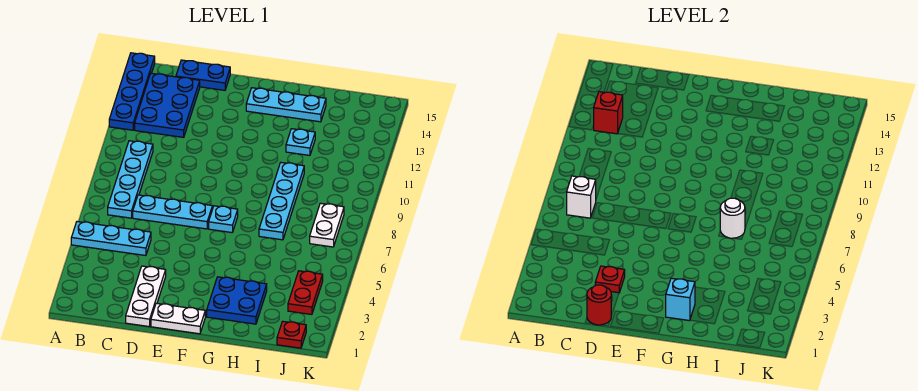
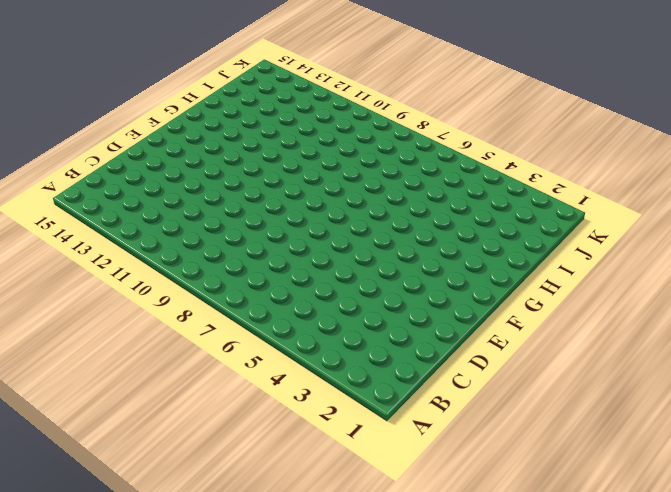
none -> cyan 1x3 plate [71,222,151,256]
none -> blue 1x4 plate [109,53,155,130]
none -> cyan 1x4 plate [108,141,153,218]

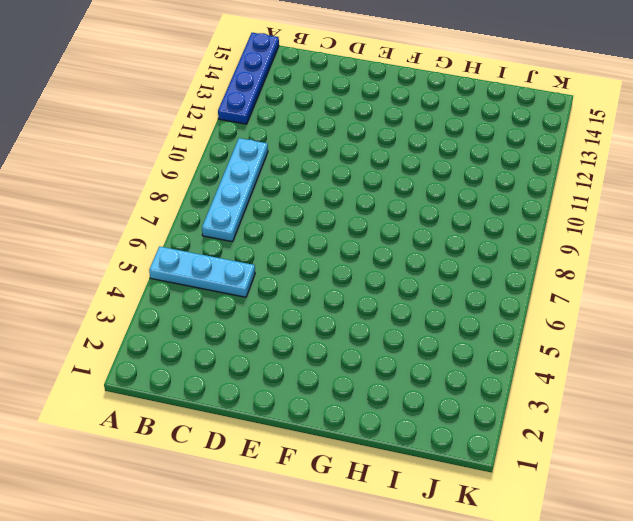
none -> blue 2x3 plate [135,73,200,137]
none -> cyan 1x3 plate [133,195,212,229]
none -> blue 1x2 plate [176,60,230,90]

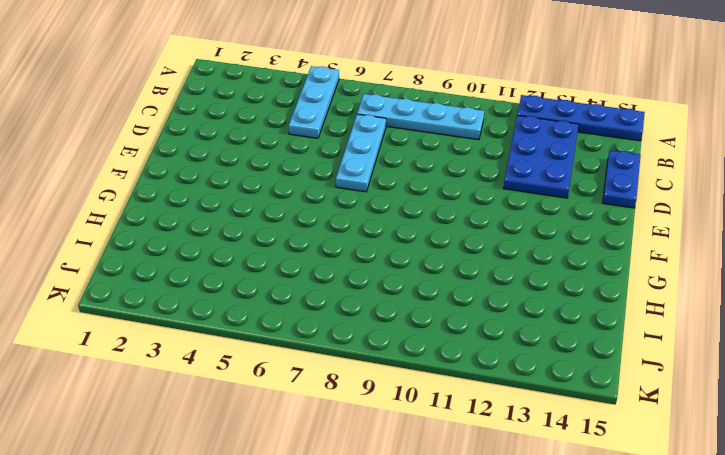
blue 2x3 plate [504,115,579,198] -> blue 2x3 plate turned to [135,73,200,137]
none -> white 1x3 plate [126,266,166,326]
none -> white 1x2 plate [151,303,205,334]
none -> cyan 1x1 plate [209,206,238,233]

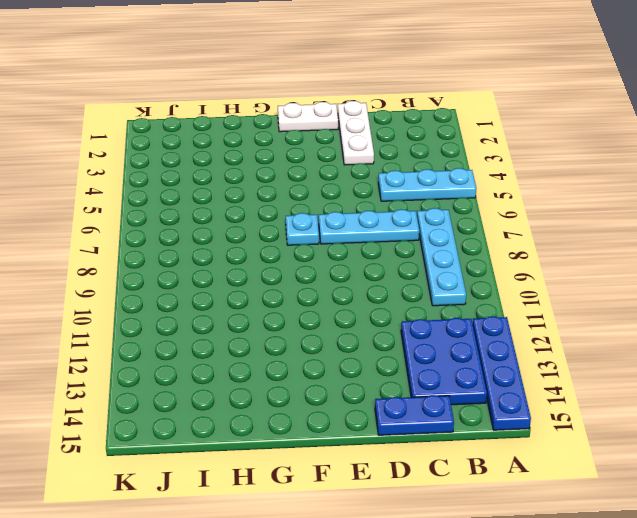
none -> cyan 1x3 plate [246,88,326,122]
none -> blue 2x2 plate [207,277,267,324]
none -> cyan 1x4 plate [259,163,304,240]

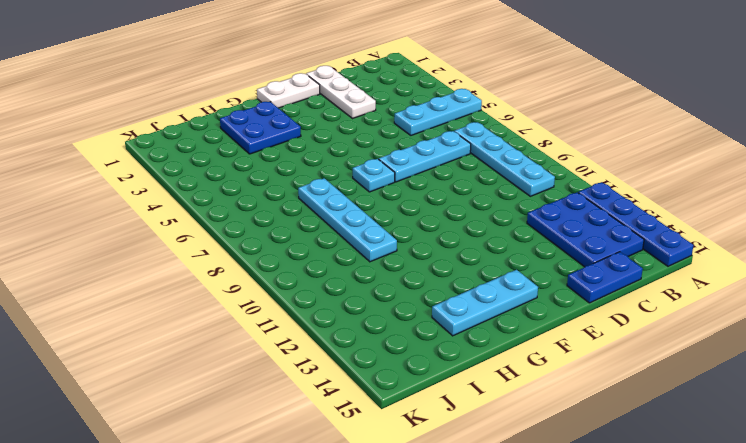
none -> cyan 1x1 plate [286,129,315,155]
none -> red 1x1 plate [277,321,306,348]
none -> red 1x2 plate [288,271,323,315]

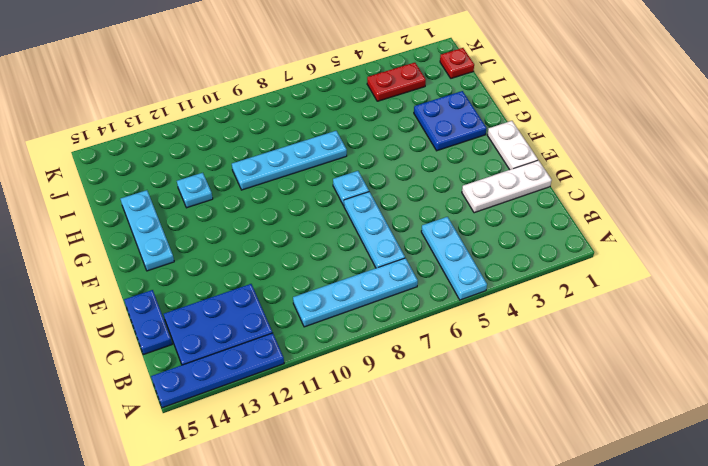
none -> white 1x2 plate [310,203,344,247]
none -> white 1x1 brick [567,176,596,218]
none -> red 1x1 brick [593,92,623,134]

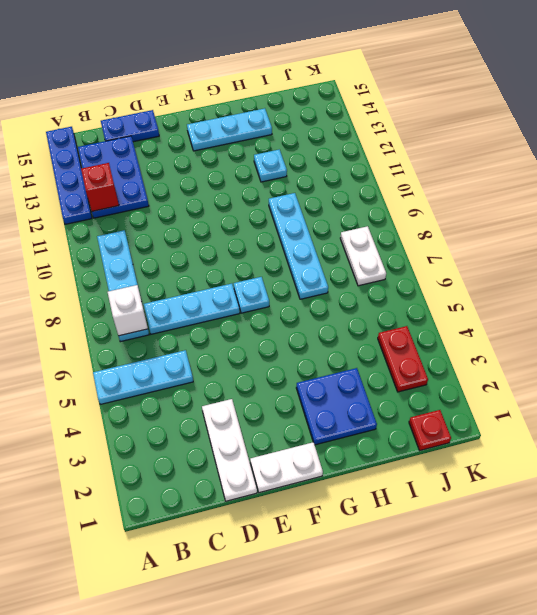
none -> red 1x1 round brick [587,285,611,325]
none -> red 1x1 plate [595,266,625,293]
none -> cyan 1x1 brick [666,278,695,321]

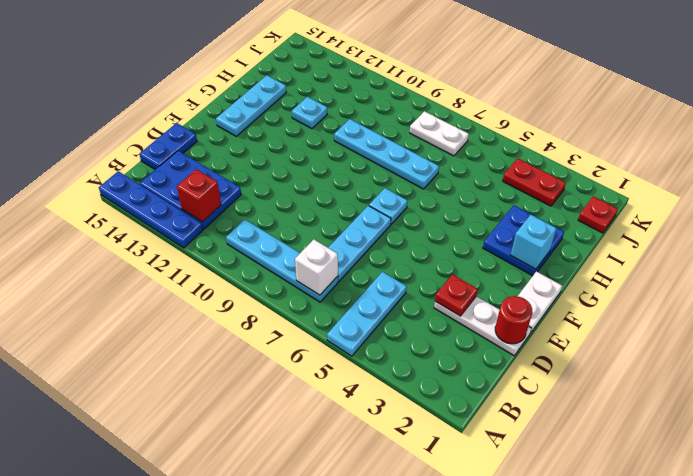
none -> white 1x1 round brick [720,198,745,238]

